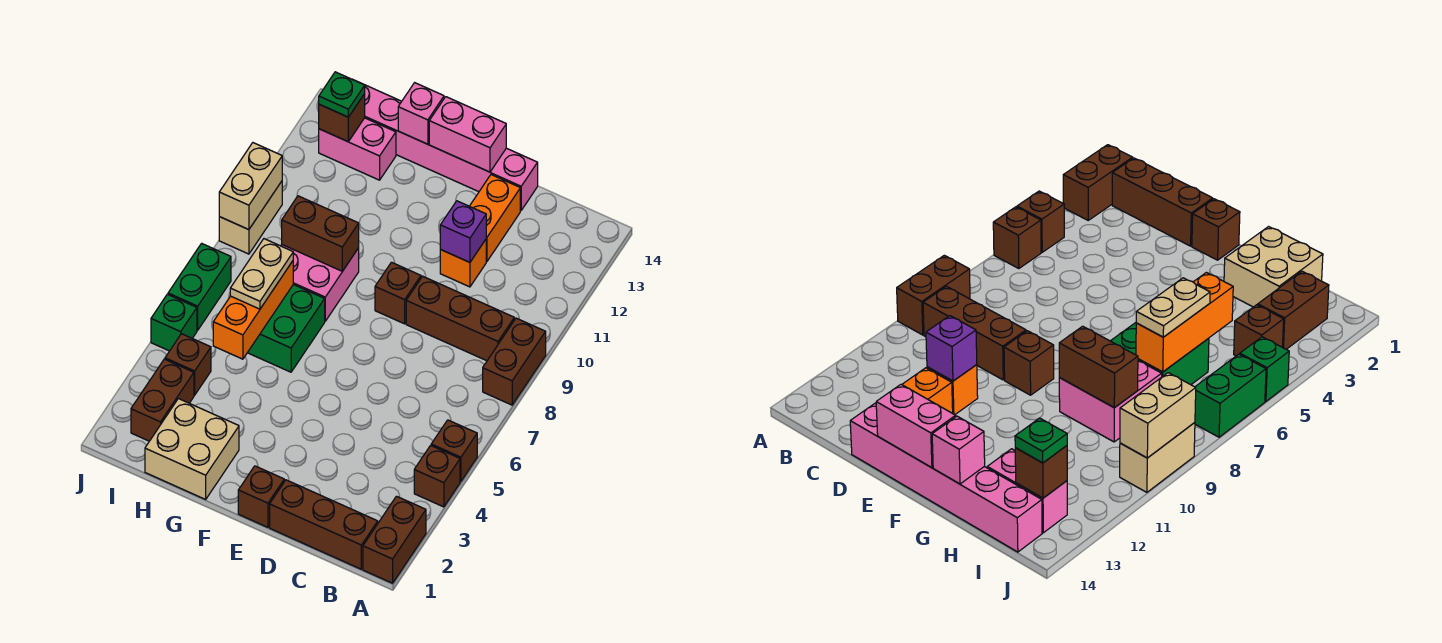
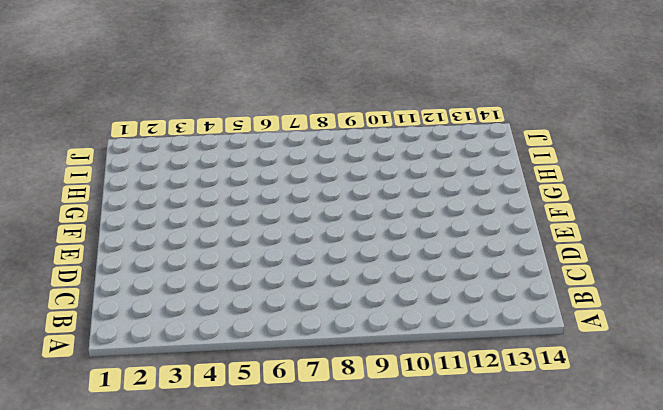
none -> brown 1x2 brick [363,496,426,583]
none -> brown 1x1 brick [414,445,460,507]
none -> brown 1x1 brick [431,420,477,481]

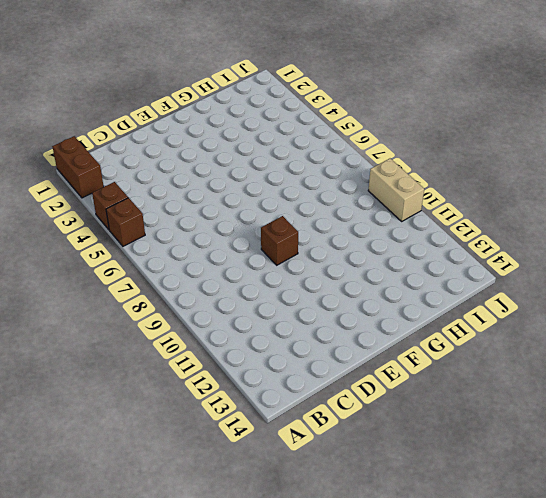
none -> brown 1x2 brick [483,318,546,405]
none -> brown 1x3 brick [270,480,378,569]
none -> brown 1x3 brick [406,276,514,361]

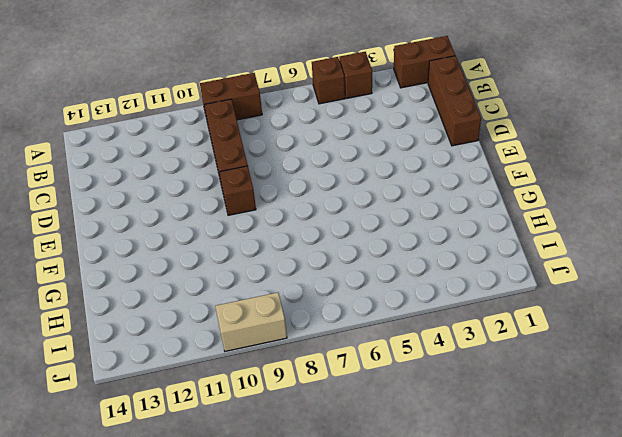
none -> orange 1x1 brick [440,240,486,287]
none -> orange 1x2 brick [470,175,520,261]
none -> pink 1x6 brick [365,85,538,210]

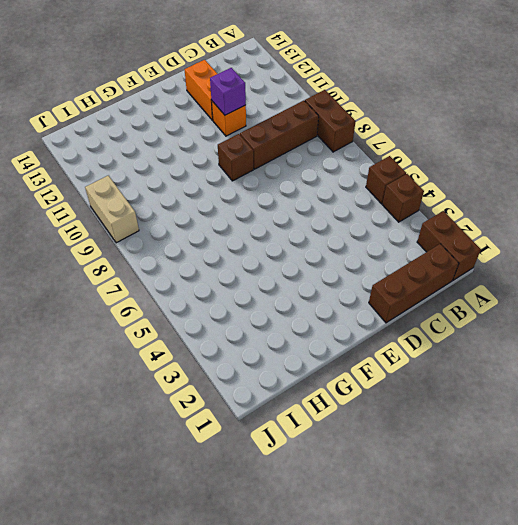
none -> pink 1x6 brick [365,85,538,210]
none -> brown 1x1 brick [238,466,284,527]
none -> tan 2x2 brick [145,399,239,499]

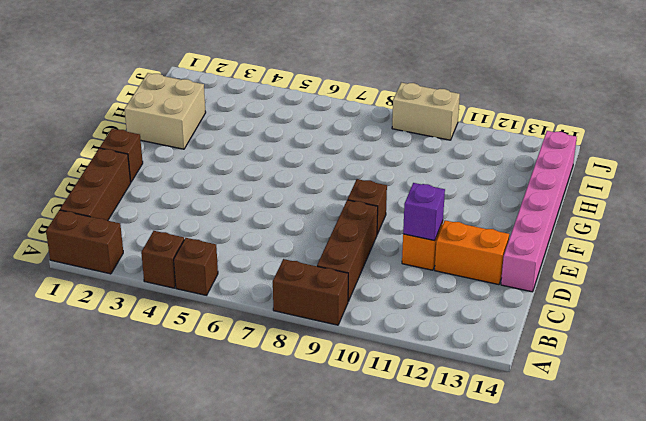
none -> green 2x2 brick [248,285,325,372]
none -> pink 2x2 brick [281,245,359,321]
none -> pink 1x2 brick [319,118,396,180]

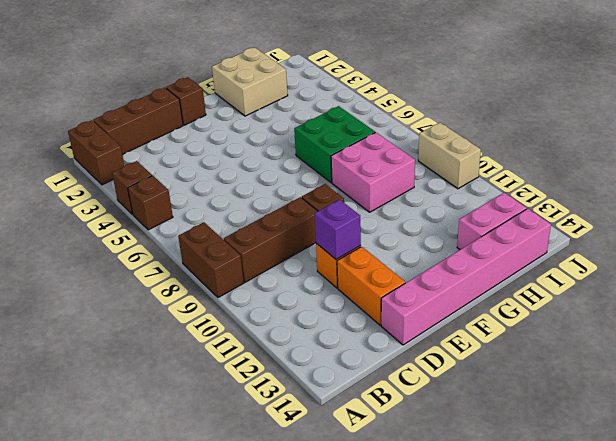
none -> brown 1x2 brick [131,359,194,441]
none -> brown 1x1 brick [165,334,211,395]
none -> green 1x1 brick [151,294,197,351]

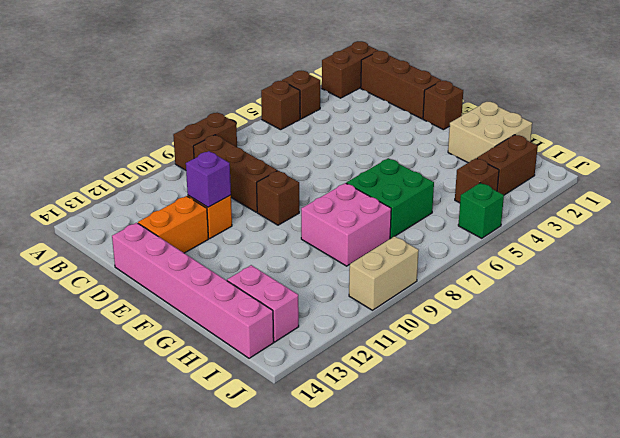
none -> green 1x2 brick [168,243,231,330]
none -> pink 1x2 brick [429,97,506,172]
none -> brown 1x2 brick [282,196,359,271]

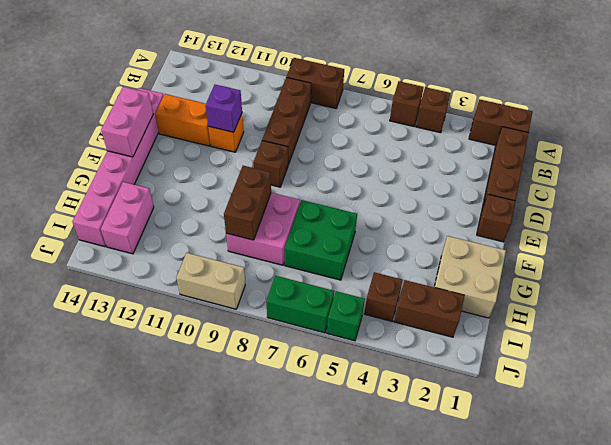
none -> pink 1x1 brick [398,83,444,144]
none -> orange 1x3 brick [213,261,293,359]
none -> brown 1x1 brick [319,94,365,142]

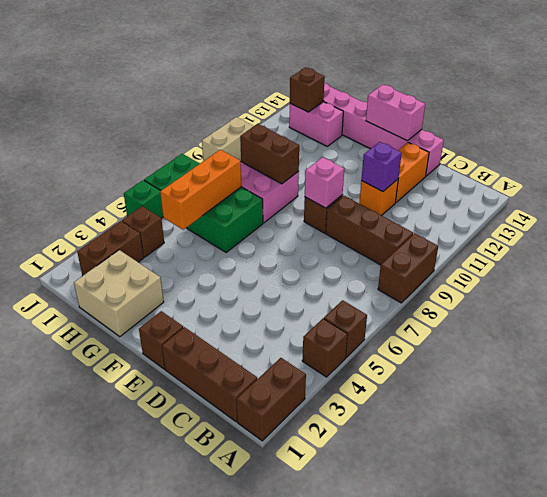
pink 1x1 brick [305,157,344,208] -> pink 1x1 brick moved to [398,83,444,144]
none -> tan 1x2 brick [219,143,282,230]
none -> tan 1x2 plate [230,239,293,309]
none -> green 1x1 plate [319,72,365,117]

